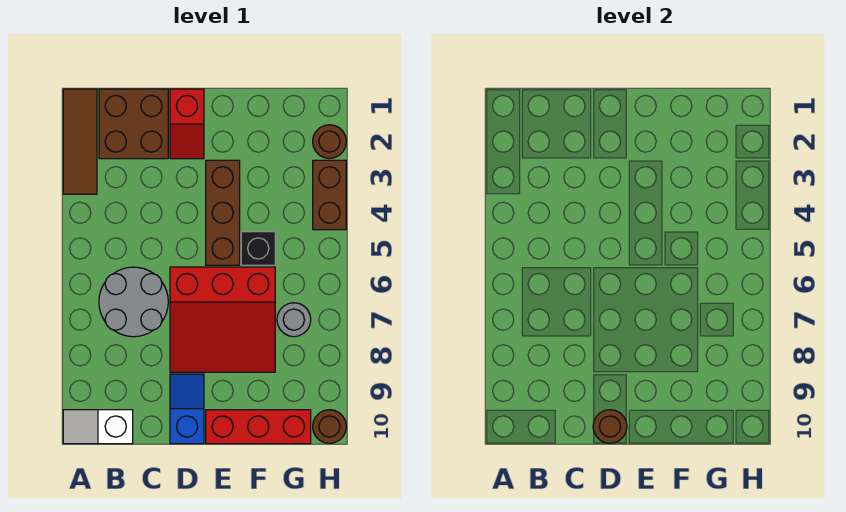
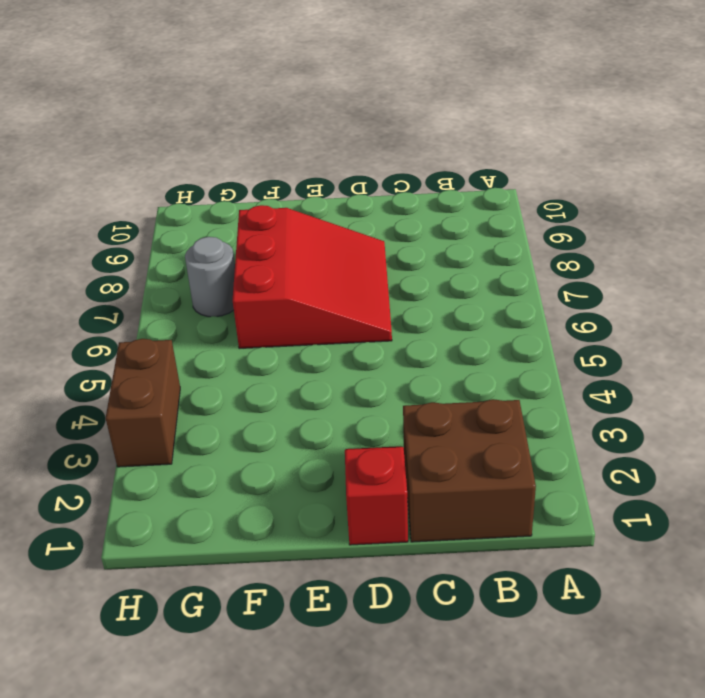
red 3x3 slope [233,205,392,349] -> red 3x3 slope turned to [170,267,275,372]
none -> brown 1x3 tile [63,89,97,194]
none -> white 1x2 slope [63,410,133,444]
none -> grey 2x2 round brick [99,267,168,337]

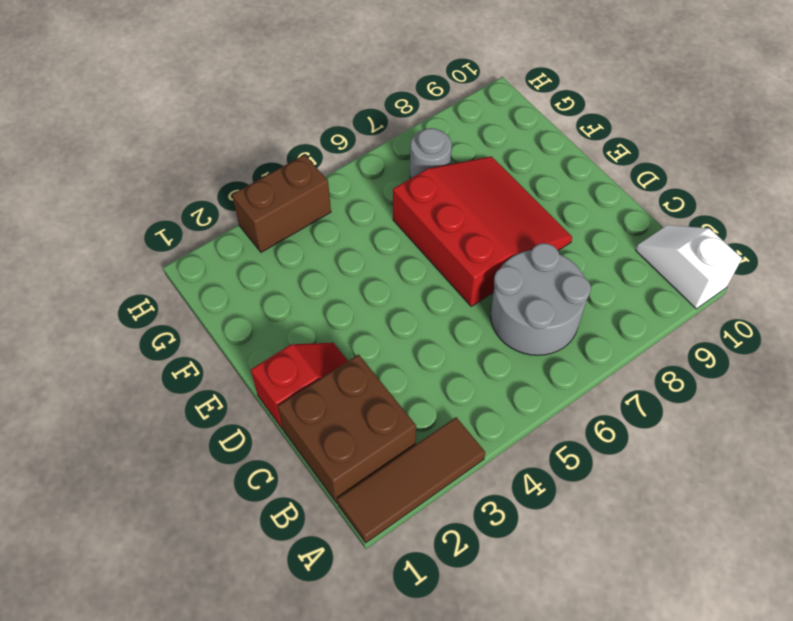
white 1x2 slope [636,225,742,309] -> white 1x2 slope turned to [63,410,133,444]
none -> blue 1x2 slope [170,374,204,444]
none -> brown 1x3 brick [206,160,240,265]
none -> red 1x3 brick [206,410,311,444]

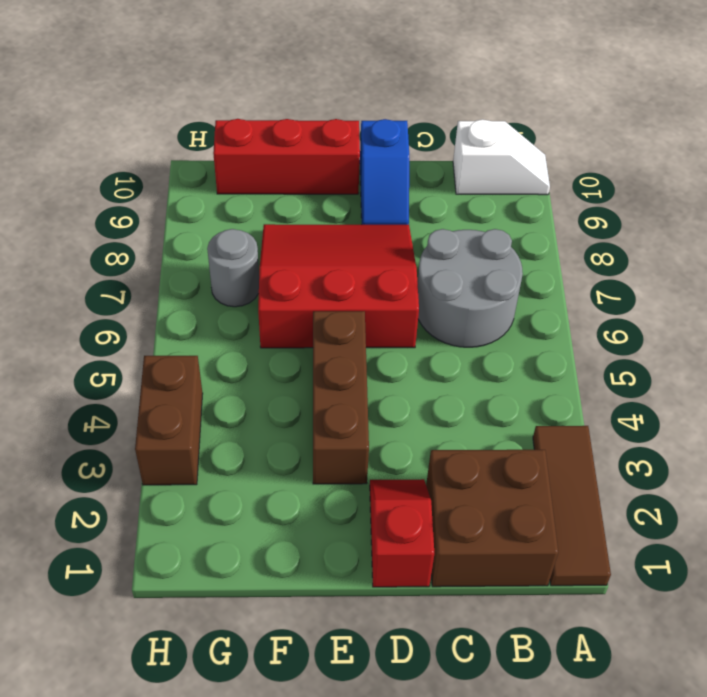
none -> black 1x1 brick [241,232,275,265]
none -> brown 1x1 round brick [313,125,346,159]
none -> brown 1x1 round brick [313,410,346,443]

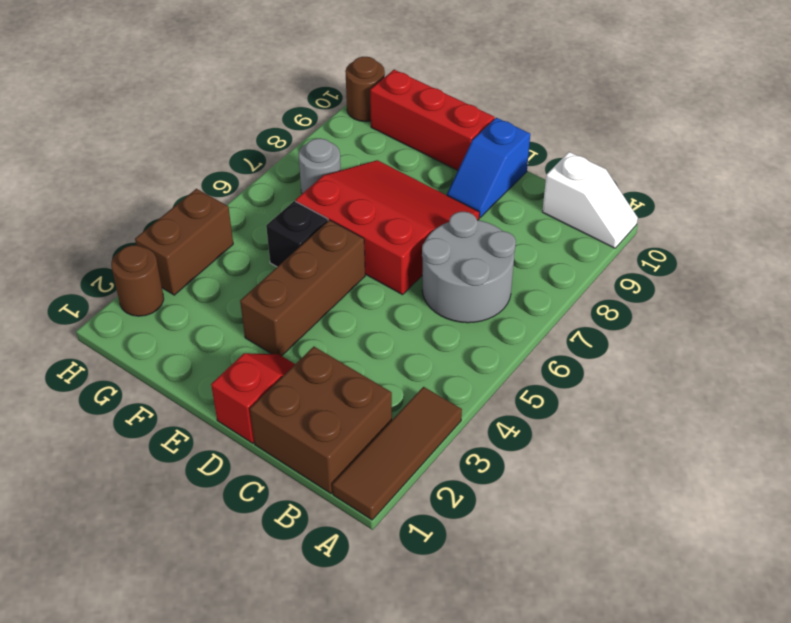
none -> brown 1x1 round brick [593,410,627,443]

